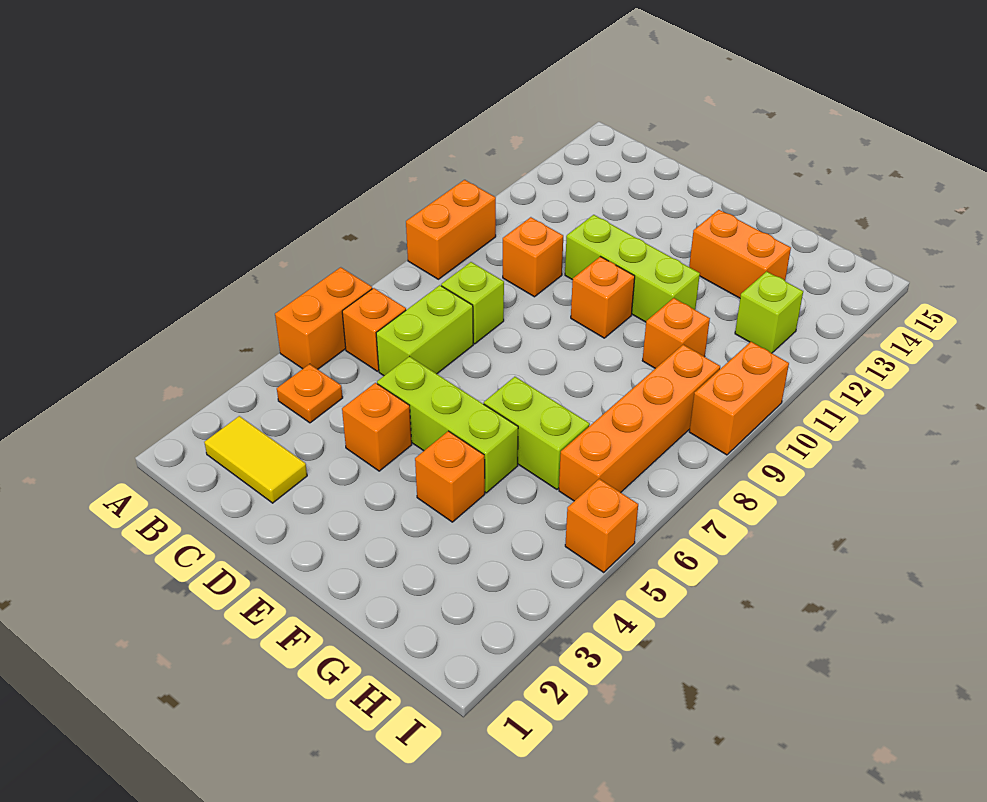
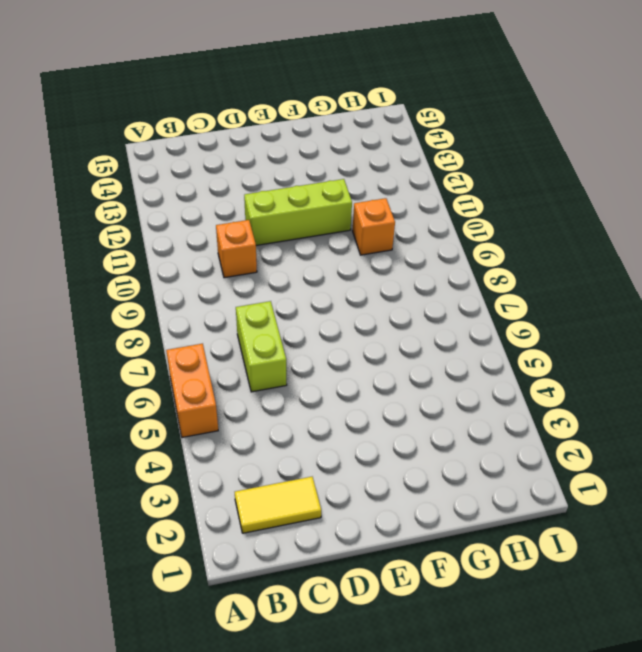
none -> orange 1x2 brick [406,180,496,279]
none -> orange 1x1 plate [277,364,343,423]
none -> orange 1x1 brick [342,288,406,371]

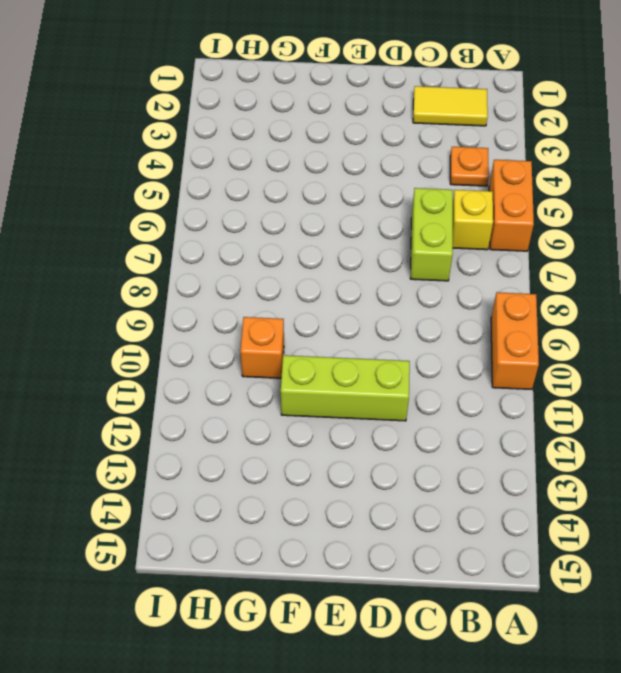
yellow 1x1 brick [453,190,493,250] -> orange 1x1 brick [342,288,406,371]
none -> lime 1x1 brick [441,262,504,344]
none -> orange 1x1 brick [503,217,563,297]
none -> orange 1x1 brick [342,383,412,471]

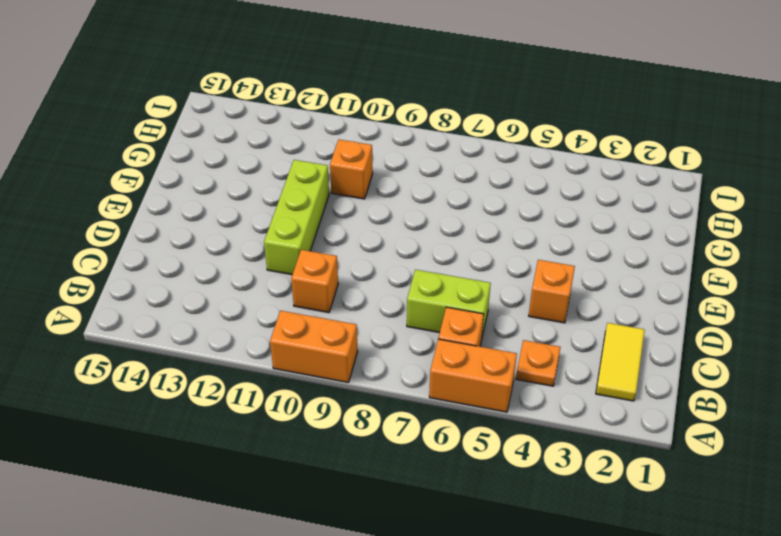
none -> lime 1x1 brick [441,262,504,344]
none -> lime 1x3 brick [377,356,518,493]
none -> orange 1x1 brick [571,257,635,338]

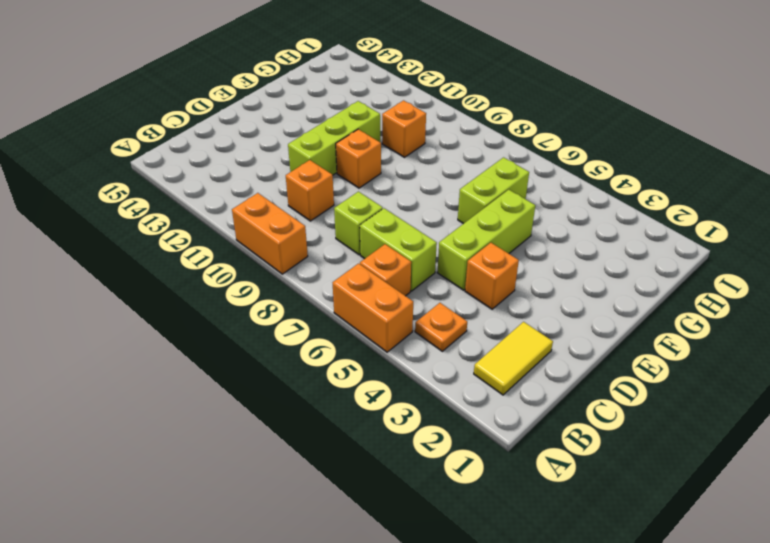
none -> orange 1x1 brick [415,431,485,522]
none -> orange 1x2 brick [689,210,791,298]
none -> orange 1x4 brick [559,345,720,501]

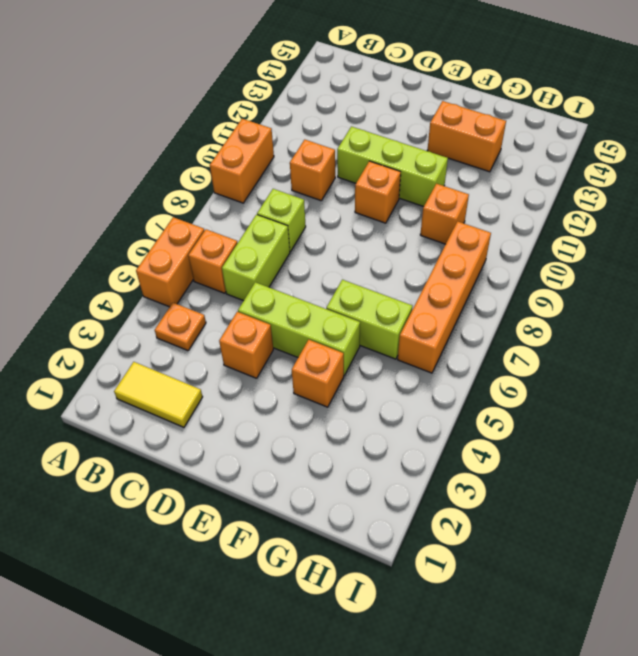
none -> lime 1x1 brick [735,271,803,353]
none -> orange 1x1 brick [565,479,638,572]
none -> orange 1x2 brick [689,342,789,455]

